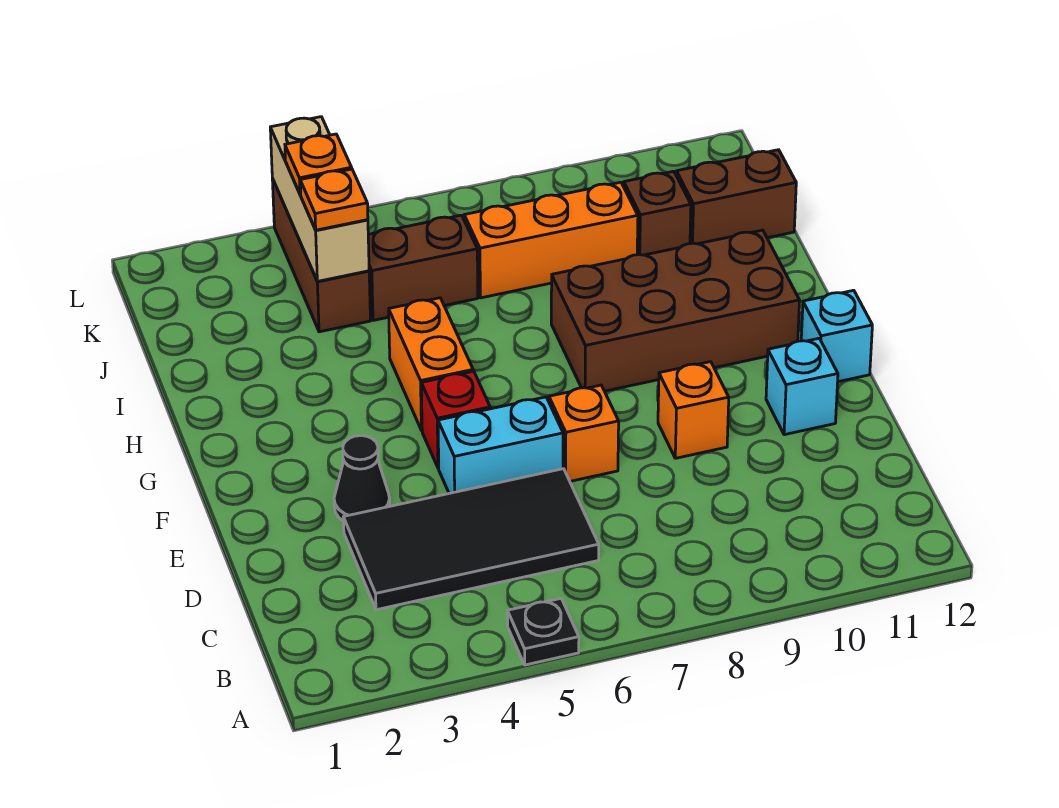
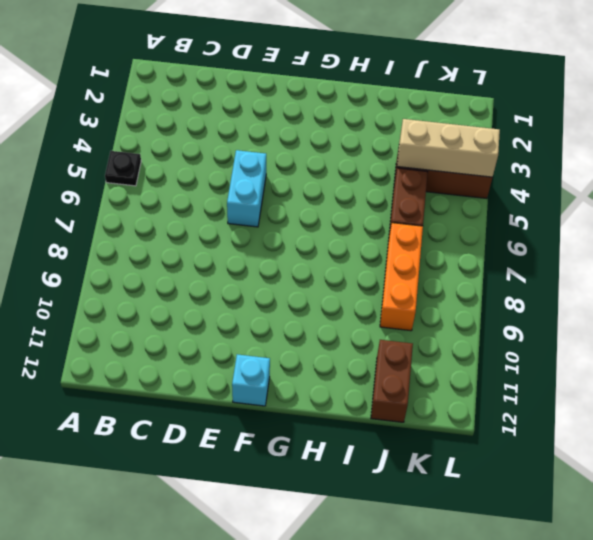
none -> black 2x4 tile [343,469,599,610]
none -> black 1x1 cone [334,436,390,521]
none -> orange 1x1 brick [549,385,619,481]

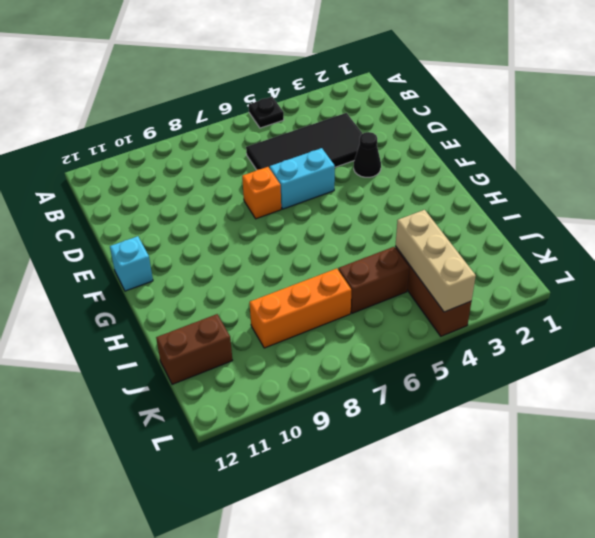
none -> orange 1x1 brick [658,362,729,458]
none -> cyan 1x1 brick [766,338,838,435]
none -> red 1x1 brick [421,371,490,468]

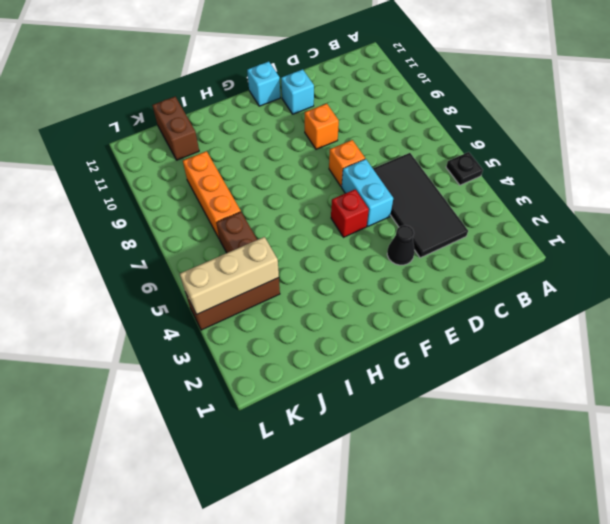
none -> orange 1x2 brick [389,298,473,430]
none -> brown 2x4 brick [551,230,799,391]
none -> brown 1x1 brick [624,171,691,255]

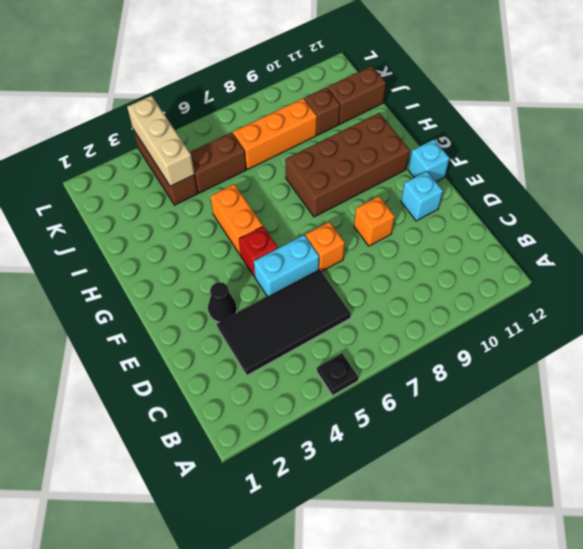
none -> orange 1x1 plate [300,169,368,230]
none -> orange 1x1 plate [285,134,352,195]

